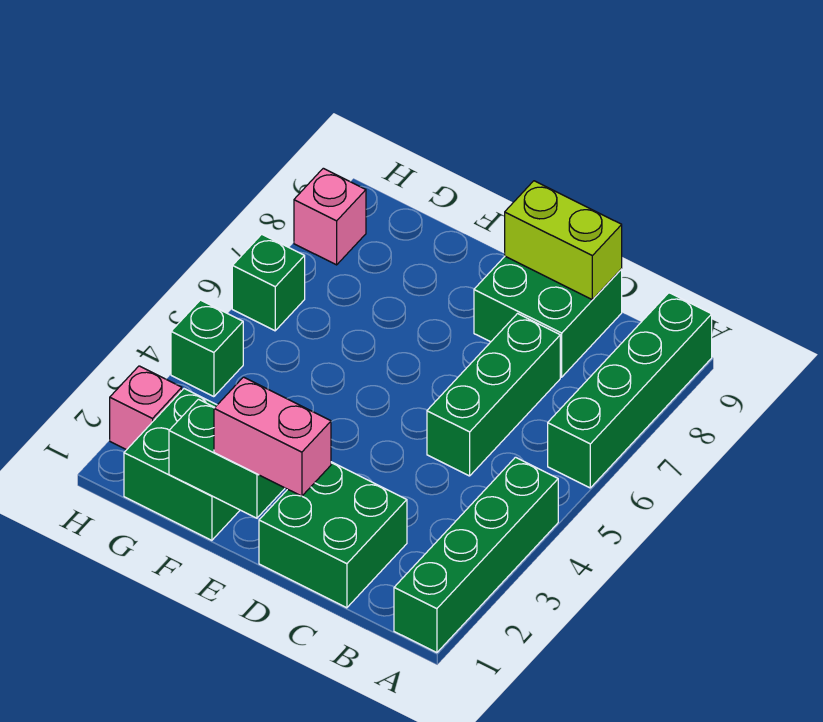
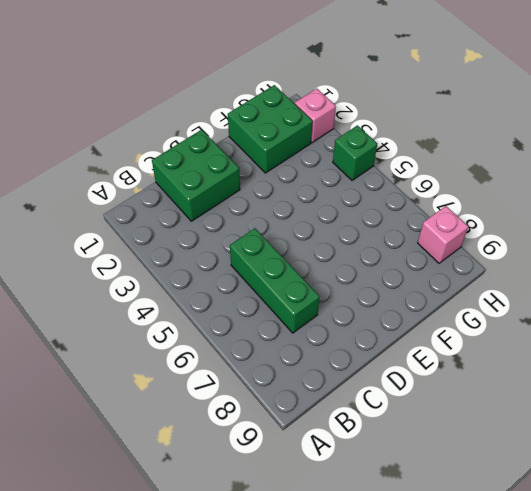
none -> green 1x4 brick [394,457,558,653]
none -> green 1x4 brick [548,293,712,488]
none -> green 2x2 brick [474,256,622,377]

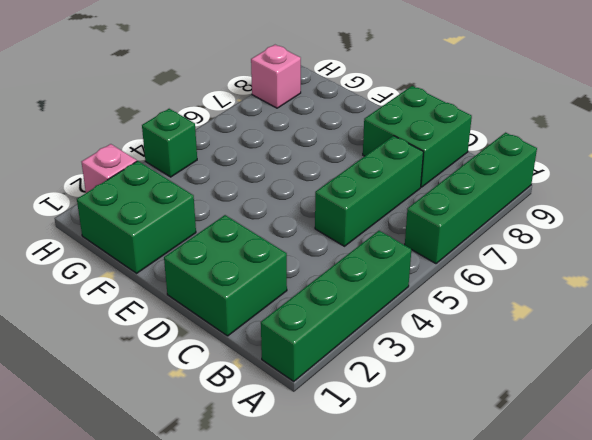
none -> green 1x1 brick [232,234,305,331]
none -> lime 1x2 brick [505,181,622,300]
none -> green 1x2 brick [169,399,285,518]

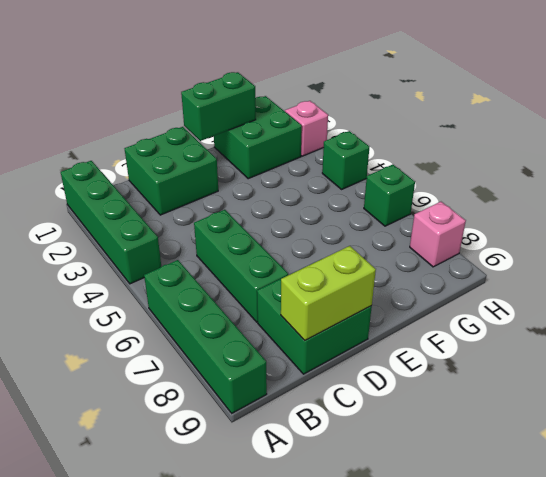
none -> pink 1x2 brick [214,377,331,496]

